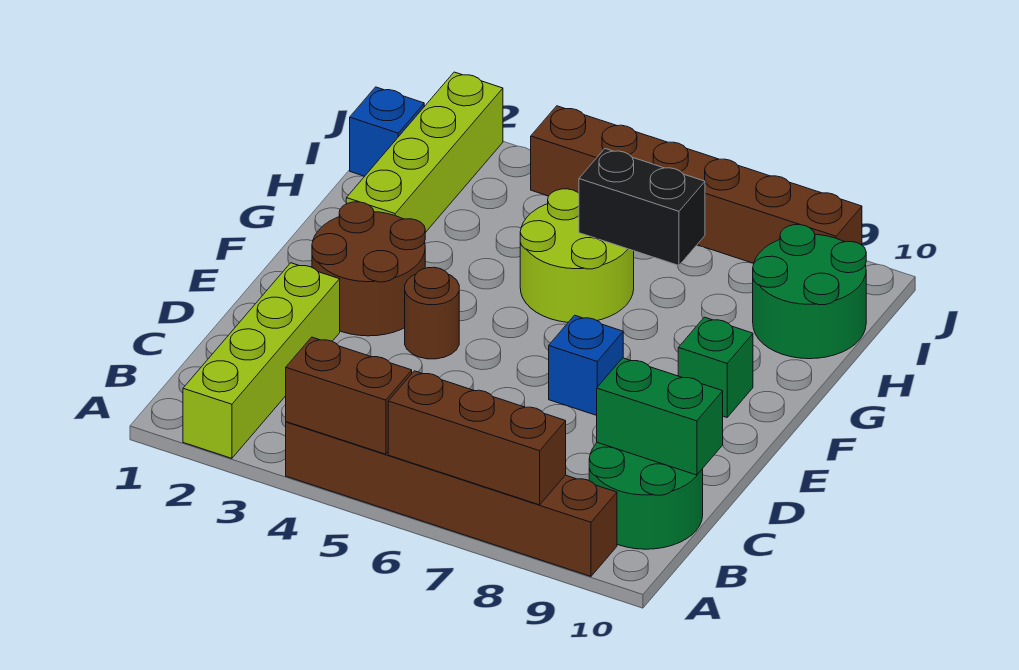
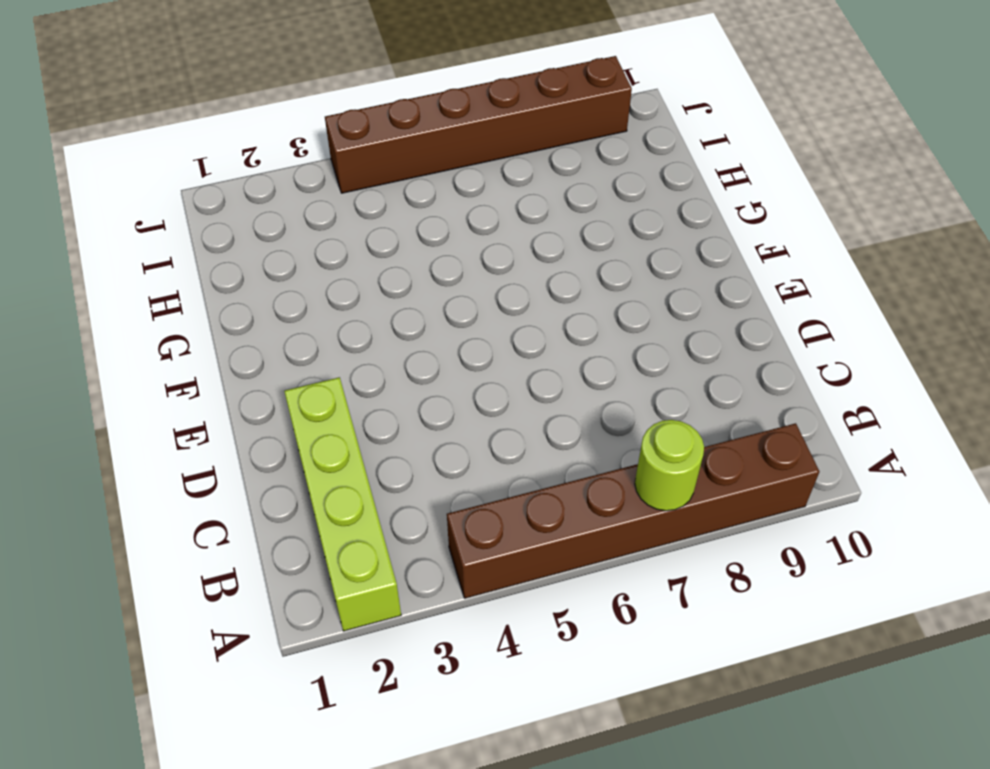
lime 1x1 round brick [635,420,704,511] -> brown 1x3 brick [388,371,566,505]
none -> green 2x2 round brick [589,443,703,549]
none -> brown 2x2 round brick [312,202,425,336]
none -> brown 1x1 round brick [405,267,459,359]

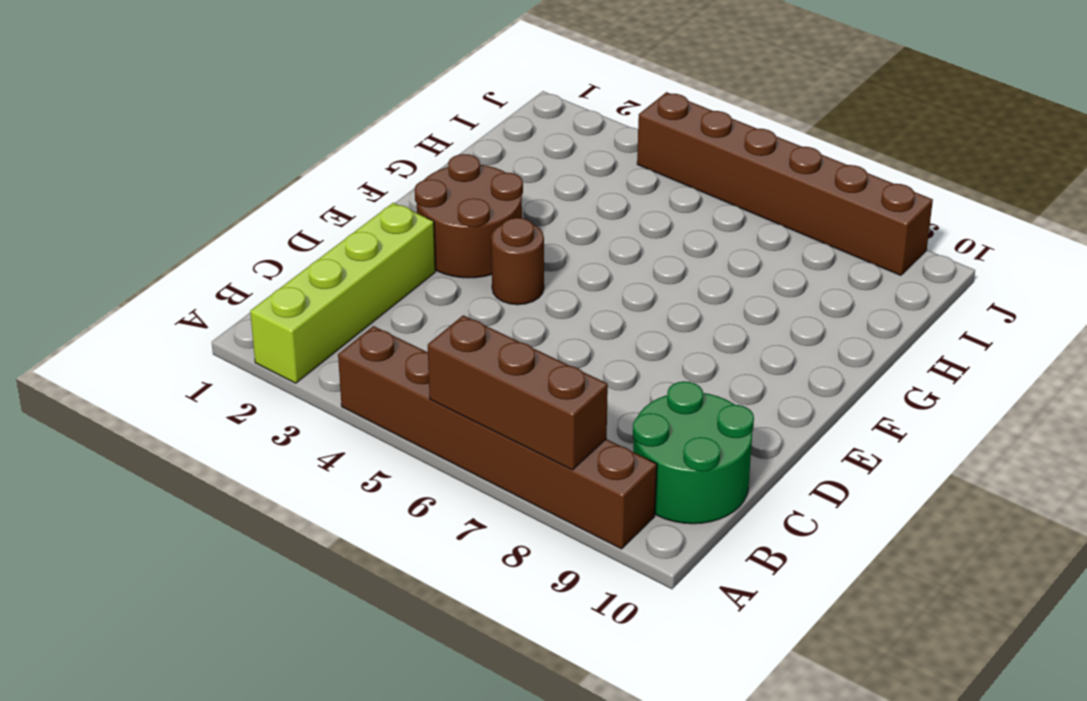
none -> blue 1x1 brick [549,315,623,415]
none -> green 1x1 brick [678,317,753,417]
none -> lime 1x4 brick [346,72,503,233]

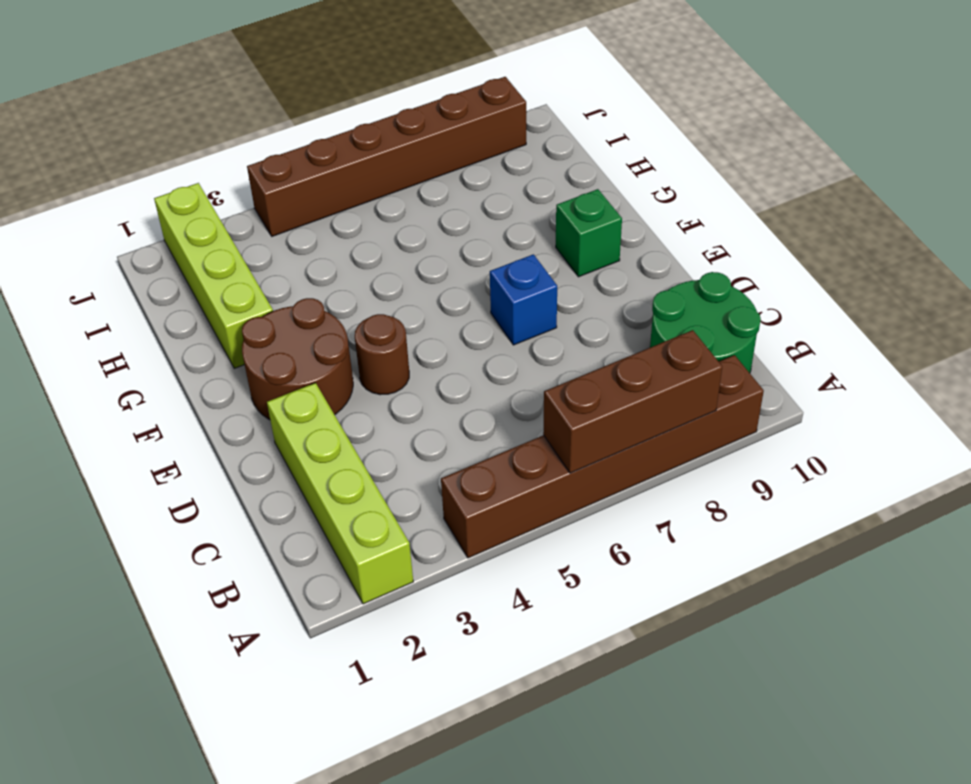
none -> lime 2x2 round brick [520,189,634,322]
none -> green 2x2 round brick [753,225,866,359]
none -> blue 1x1 brick [350,87,424,176]

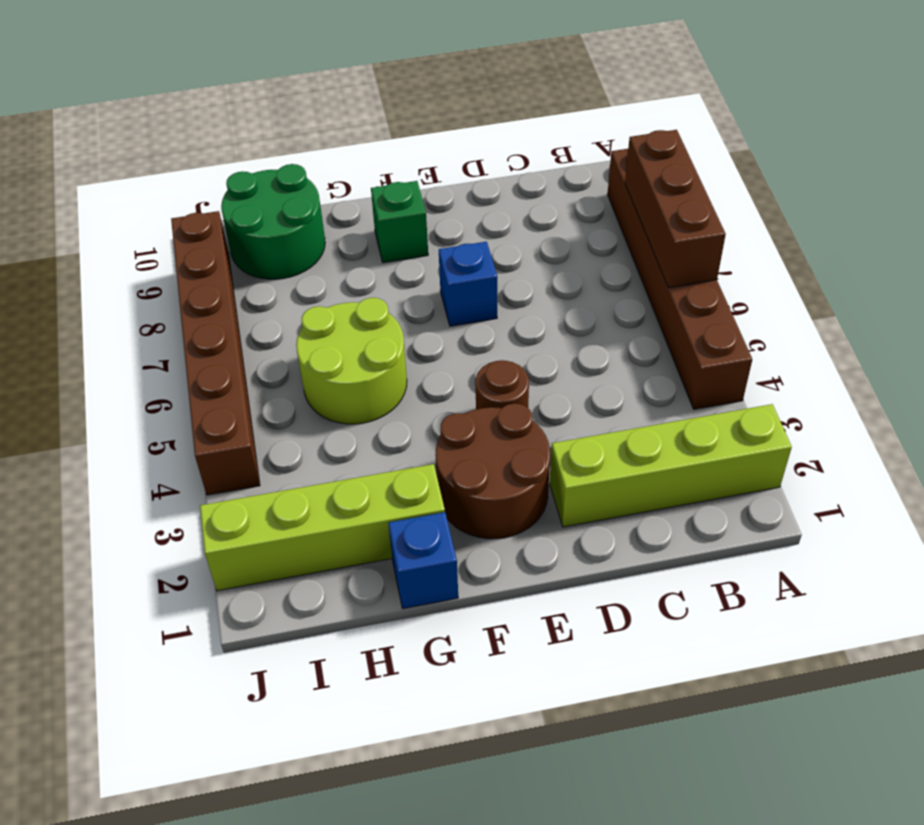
blue 1x1 brick [388,512,458,609] -> blue 1x1 brick moved to [350,87,424,176]
none -> green 2x2 round brick [589,443,703,549]
none -> brown 1x2 brick [286,337,412,454]
none -> green 1x2 brick [597,358,723,475]

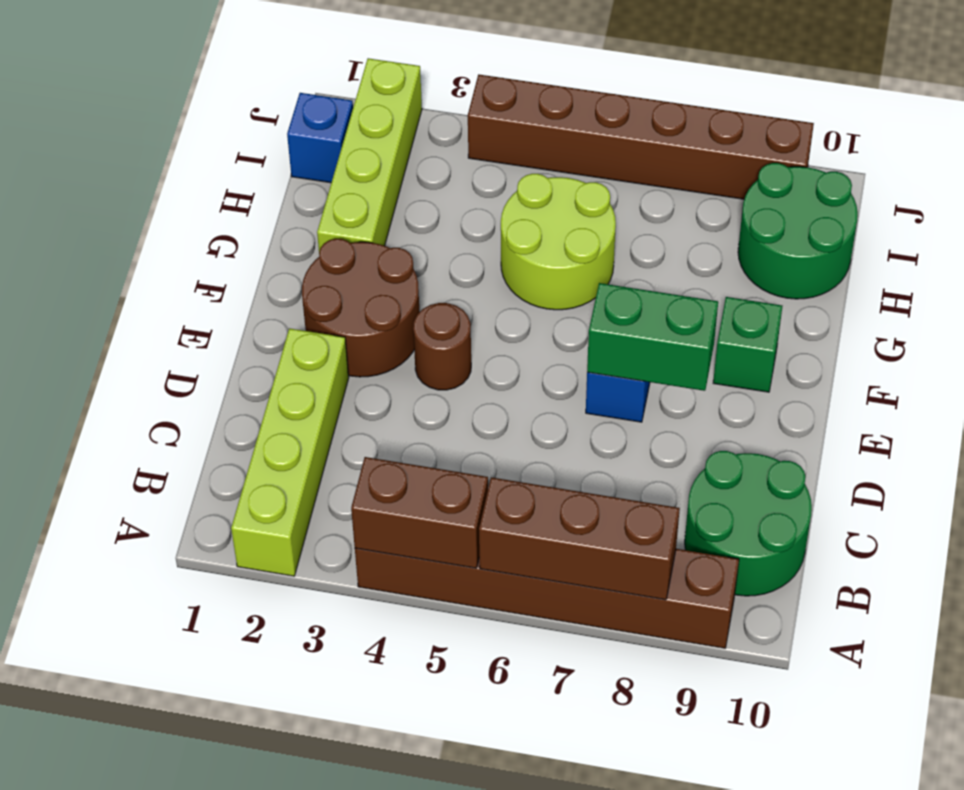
green 1x2 brick [587,283,718,391] -> green 1x2 brick moved to [597,358,723,475]
none -> black 1x2 brick [579,149,705,266]

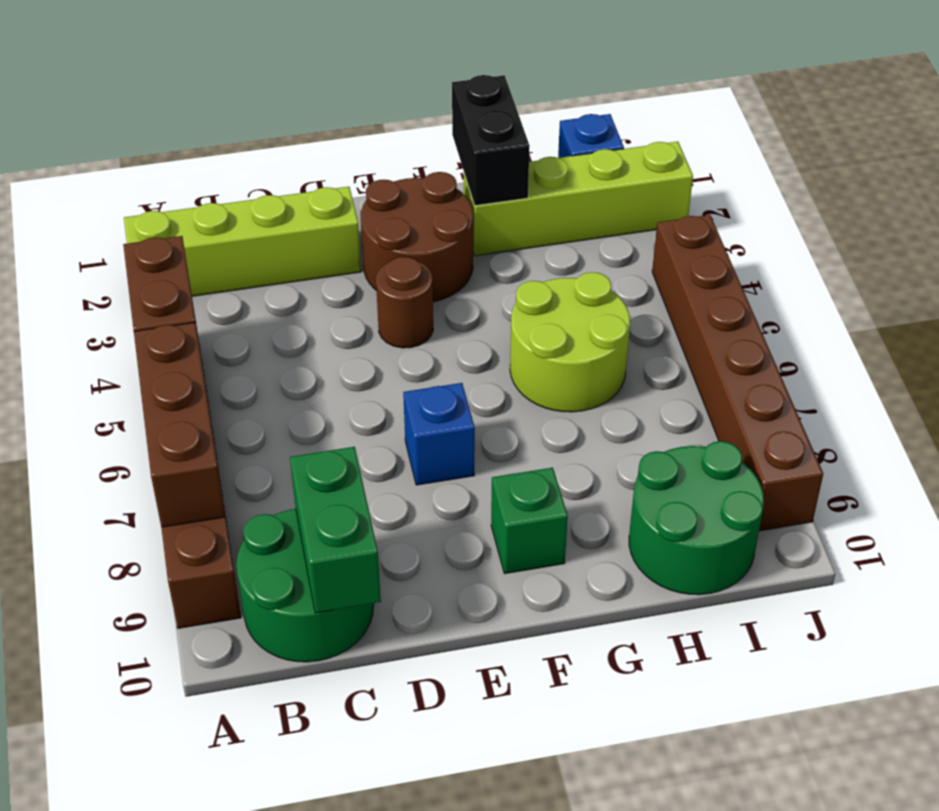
black 1x2 brick [452,75,530,205] -> black 1x2 brick moved to [579,149,705,266]

